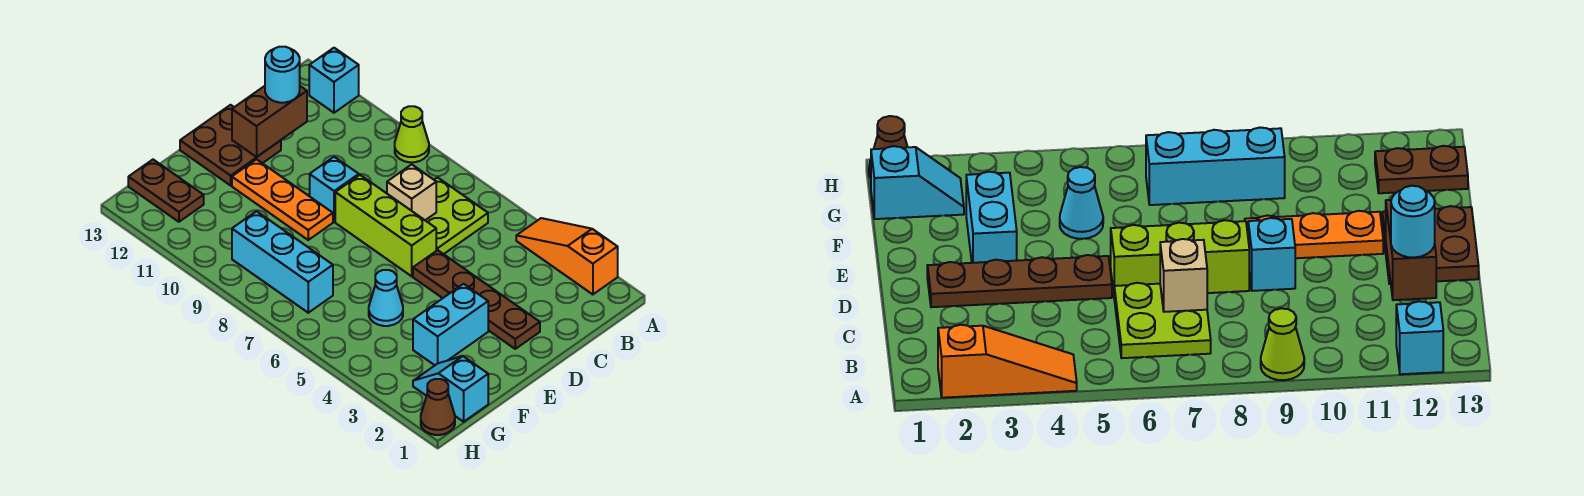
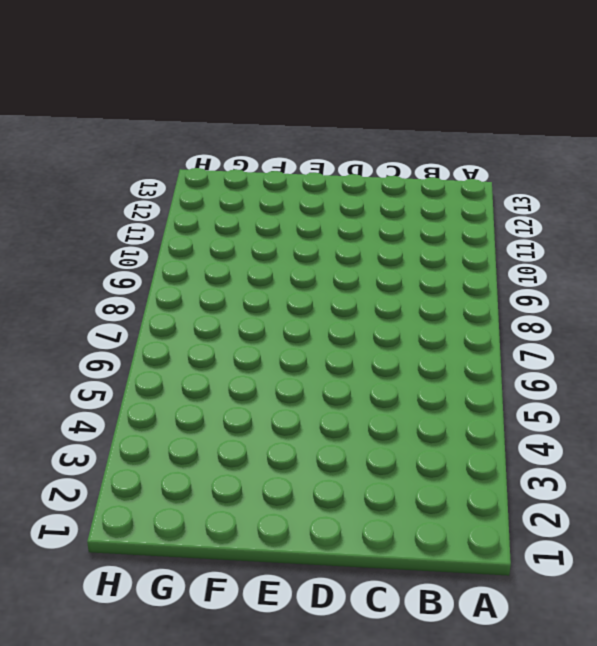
none -> orange 1x3 slope [516,218,618,294]
none -> lime 1x1 cone [395,106,429,162]
none -> cyan 1x1 brick [309,48,359,113]

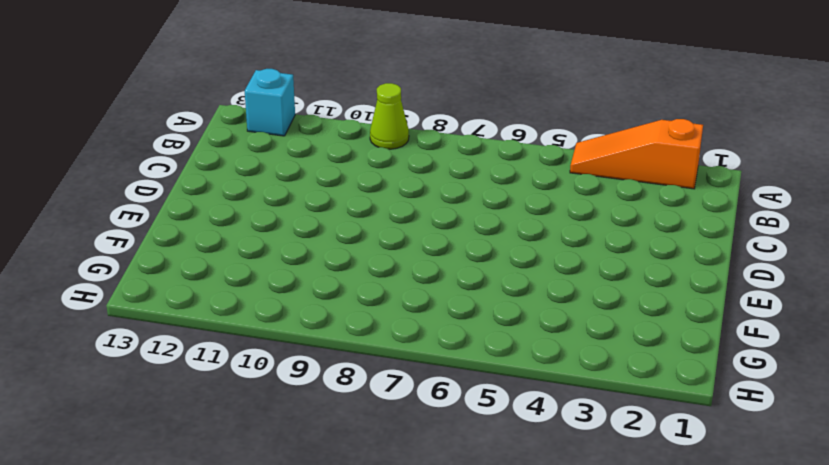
none -> lime 2x2 plate [425,177,488,254]
none -> brown 1x4 plate [413,250,540,349]
none -> lime 1x3 brick [335,175,436,276]

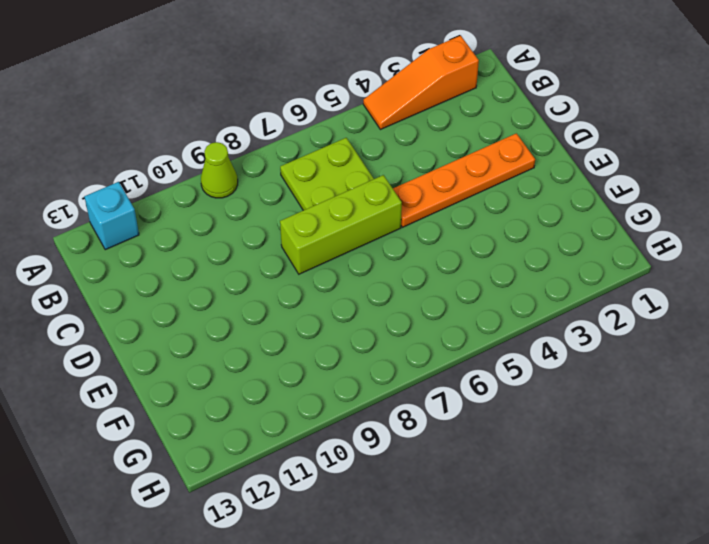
orange 1x4 plate [393,133,535,227] -> brown 1x4 plate [413,250,540,349]
none -> cyan 1x1 brick [310,157,359,222]
none -> brown 2x2 plate [180,105,281,185]
none -> cyan 1x2 brick [413,284,488,365]

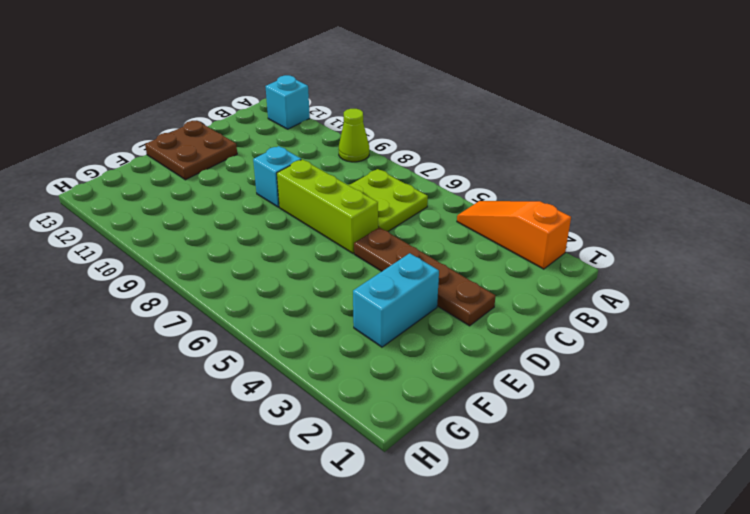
none -> orange 1x3 plate [232,159,333,240]
none -> cyan 1x1 cone [369,270,403,326]
none -> cyan 1x2 slope [413,356,488,422]

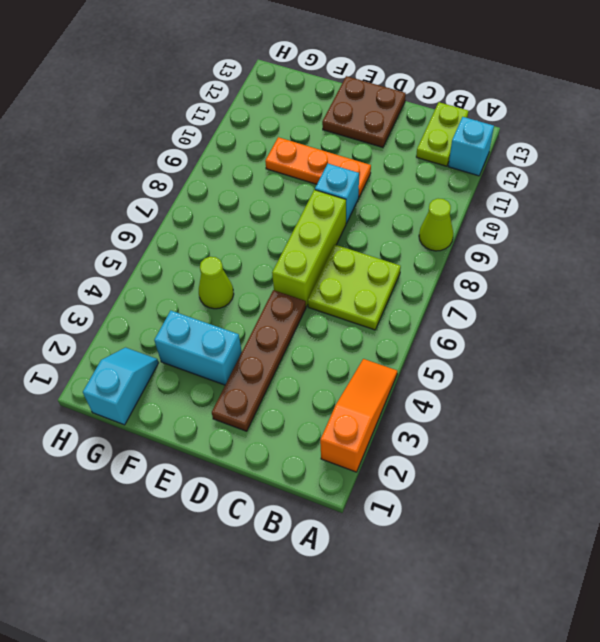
lime 1x2 plate [416,102,468,166] -> none
orange 1x3 plate [265,137,371,197] -> orange 1x3 plate turned to [232,159,333,240]
lime 1x1 cone [199,257,234,309] -> cyan 1x1 cone [369,270,403,326]
none -> cyan 1x3 brick [232,211,333,313]
none -> brown 1x2 plate [128,160,204,222]
none -> brown 1x1 cone [421,379,455,435]

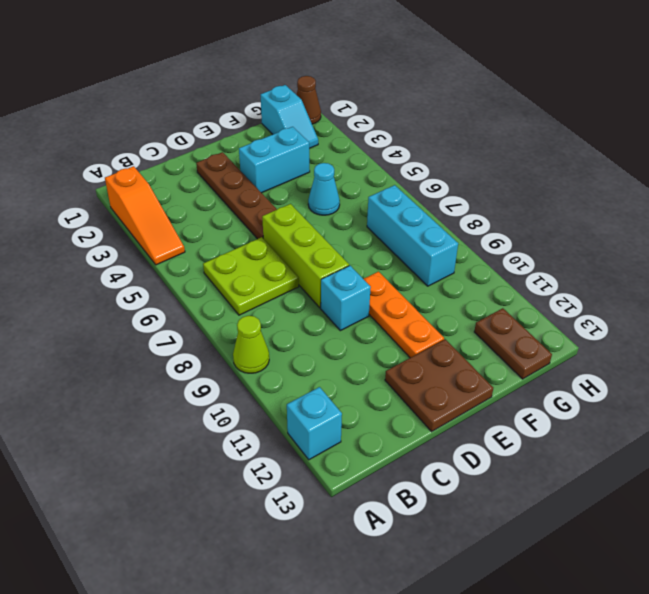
none -> tan 1x1 brick [387,164,436,220]
none -> brown 1x2 brick [232,86,307,157]
none -> cyan 1x1 round brick [265,47,300,103]

